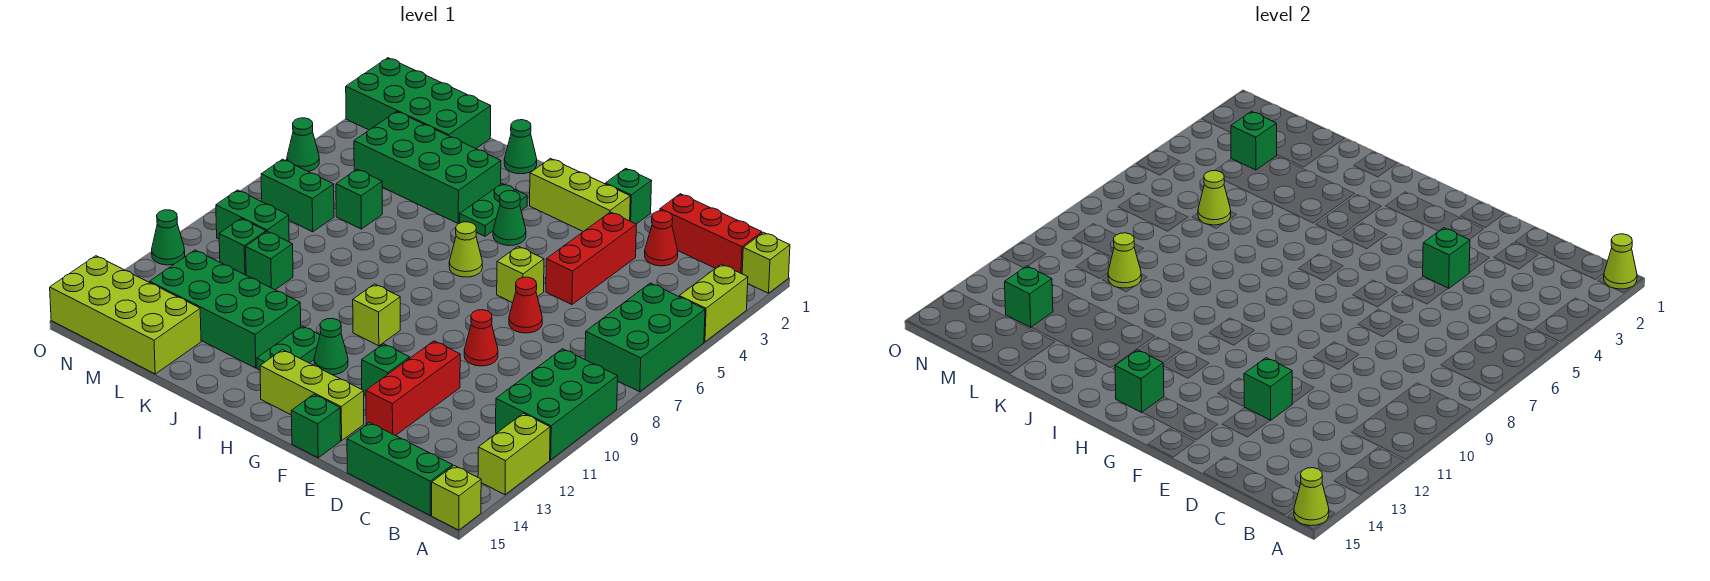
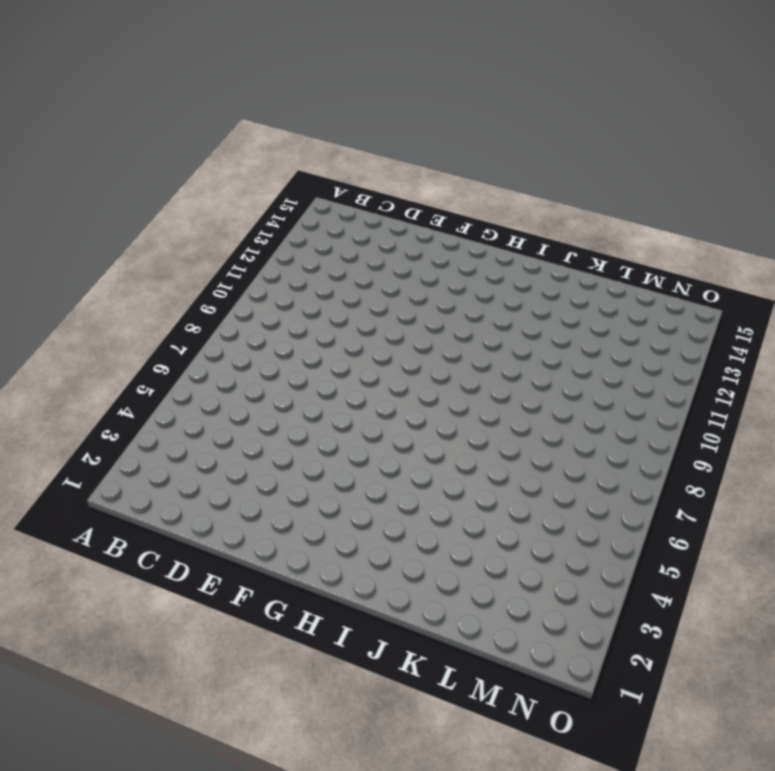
none -> lime 1x1 brick [742,232,790,293]
none -> lime 1x2 brick [679,264,748,342]
none -> green 2x3 brick [585,283,705,392]
none -> green 2x3 brick [496,349,618,460]

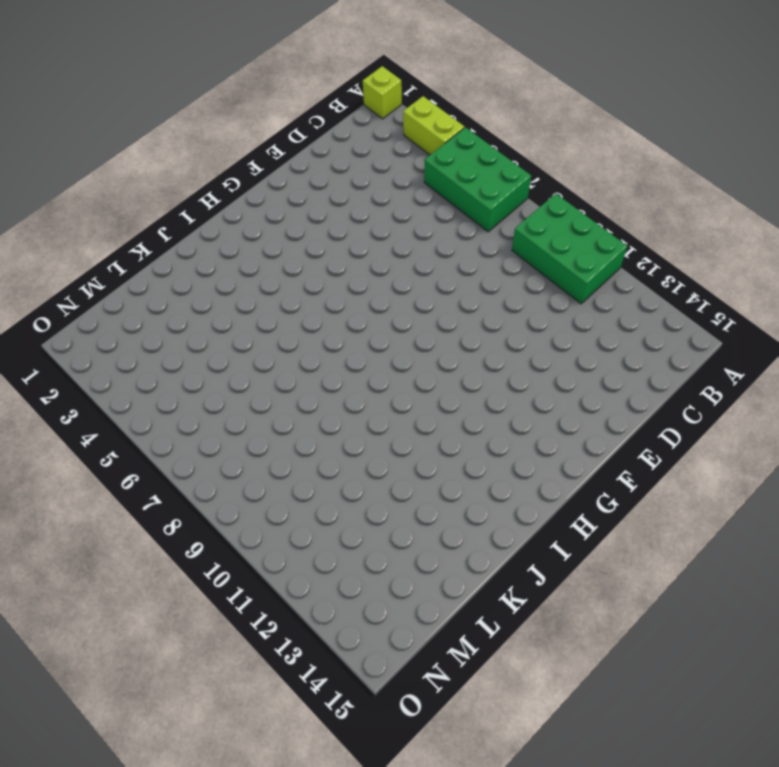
none -> lime 1x2 brick [478,413,550,495]
none -> lime 1x1 brick [432,466,481,530]
none -> red 1x3 brick [660,194,762,274]
none -> green 1x3 brick [347,423,453,515]

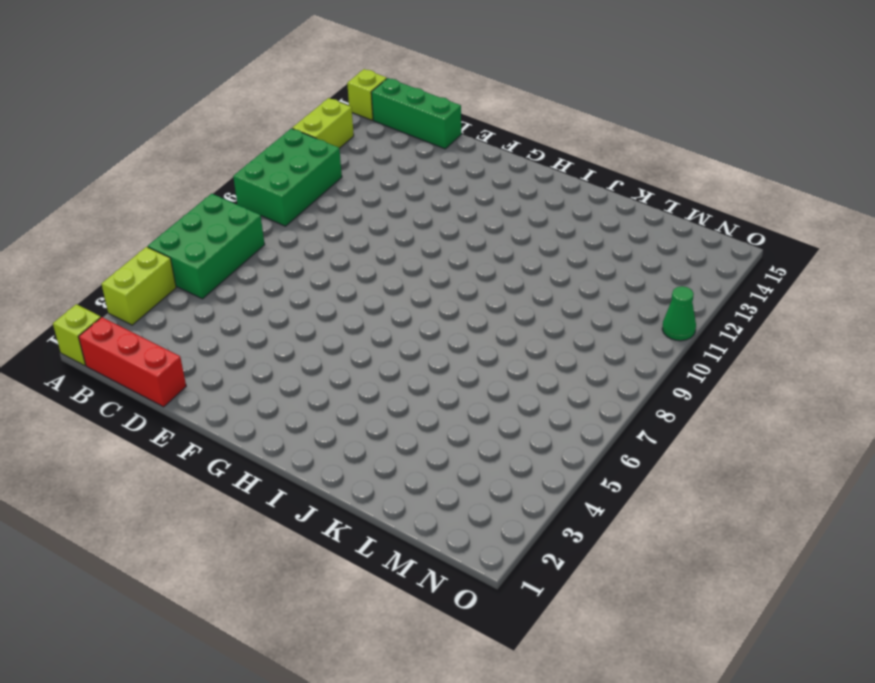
none -> red 1x1 cone [645,211,678,266]
none -> red 1x3 brick [546,212,636,305]
none -> red 1x1 cone [509,277,542,333]
none -> red 1x1 cone [464,310,498,366]

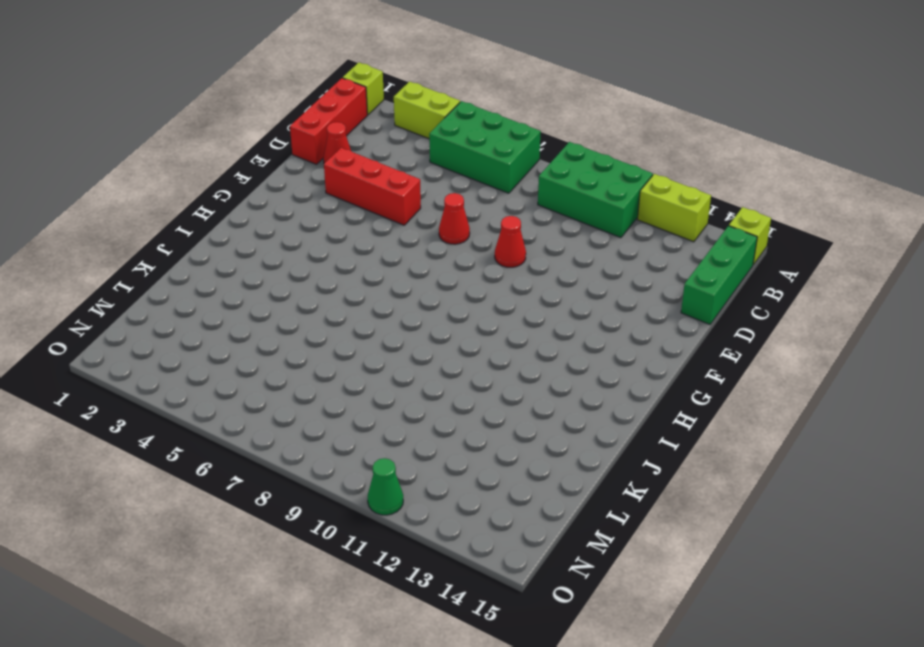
none -> red 1x3 brick [366,341,460,436]
none -> green 1x1 brick [605,168,652,224]
none -> lime 1x3 brick [530,159,630,231]
none -> lime 1x1 brick [497,247,544,303]

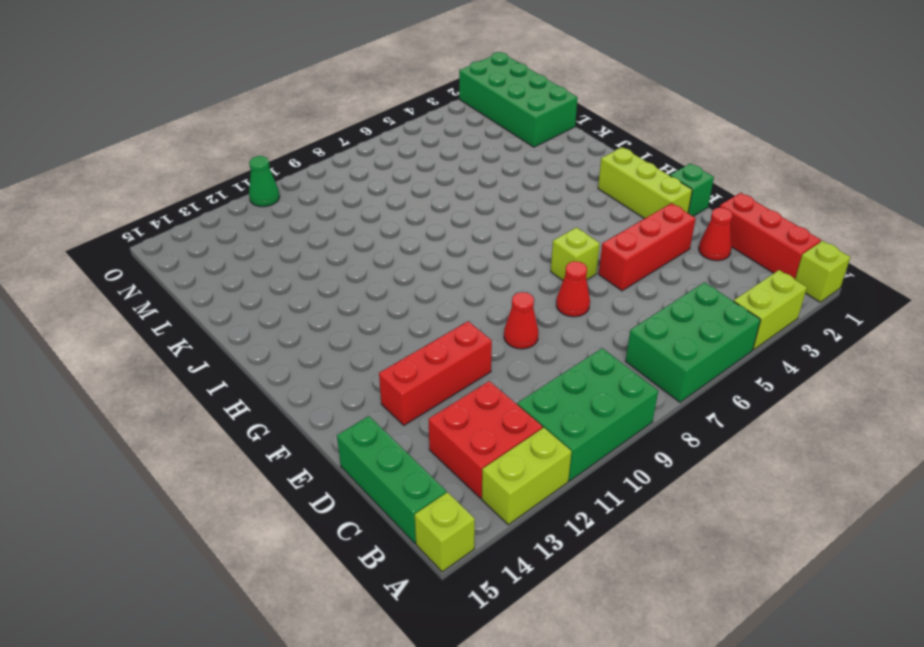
red 2x2 brick [428,381,543,498] -> none
none -> green 1x1 brick [362,344,410,395]
none -> lime 1x3 brick [260,350,364,441]
none -> green 1x1 brick [291,394,341,458]
none -> green 1x1 cone [493,191,526,246]

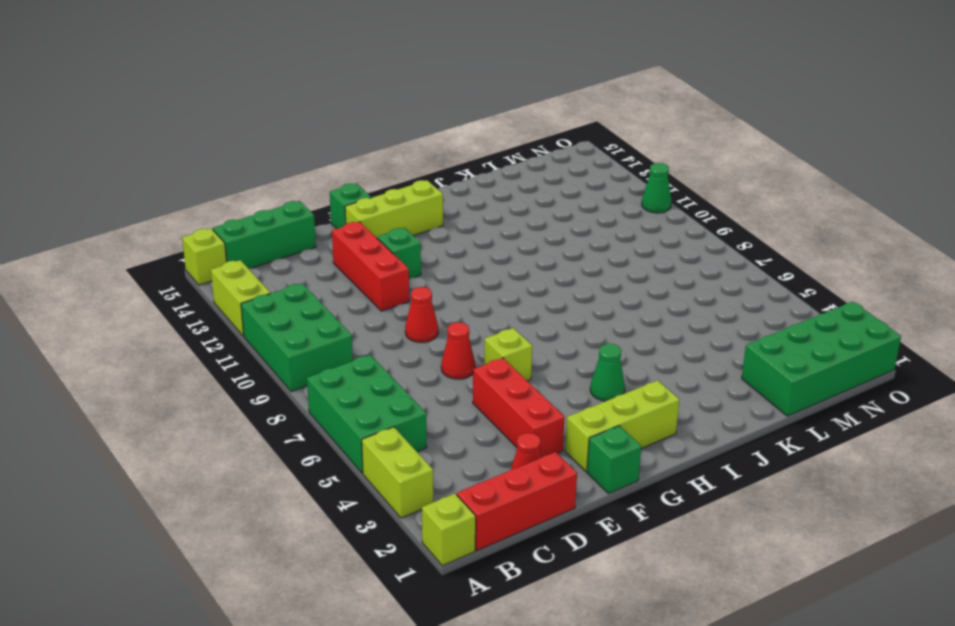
none -> lime 1x1 cone [449,222,482,277]
none -> lime 1x1 brick [353,284,400,346]
none -> green 1x1 cone [314,318,348,375]
none -> green 1x2 plate [460,184,527,236]

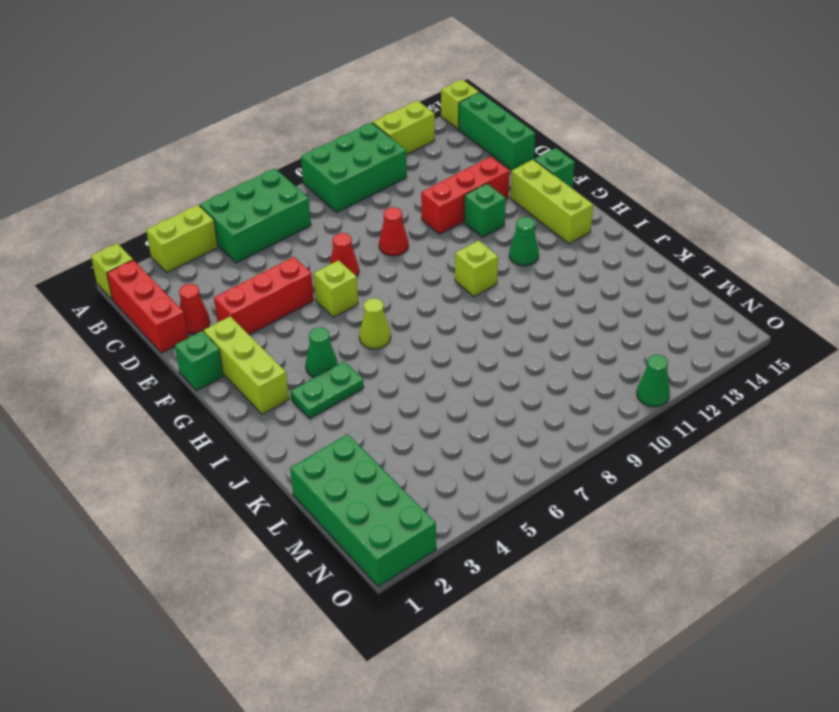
none -> green 1x2 plate [257,326,320,370]
none -> green 1x1 cone [504,120,537,174]
none -> green 2x4 brick [354,111,501,224]
none -> green 2x4 brick [150,250,301,368]

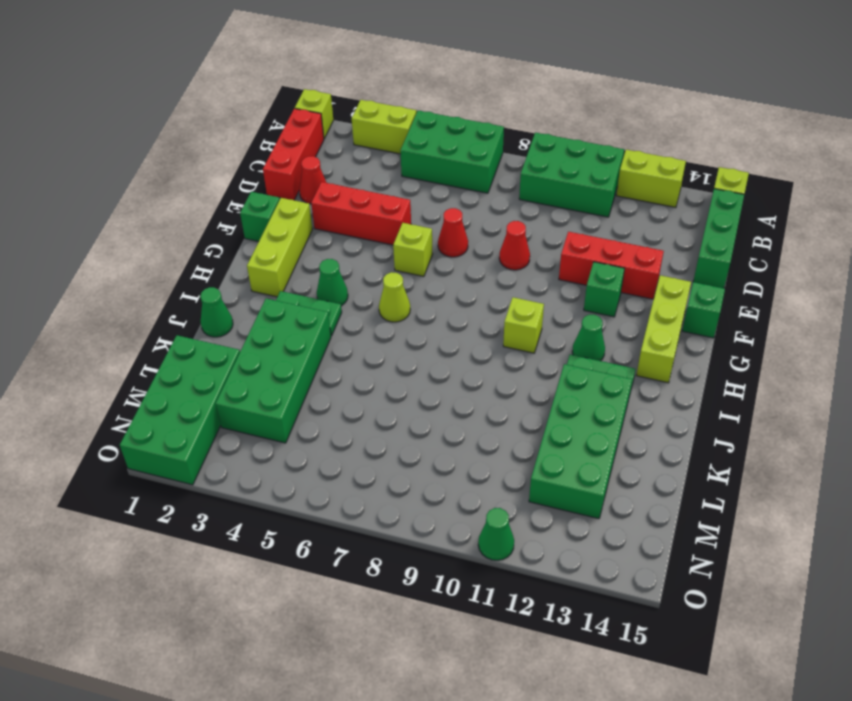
none -> green 1x1 brick [336,169,382,229]
none -> green 1x1 brick [246,231,293,290]
none -> lime 2x4 brick [50,256,201,374]
none -> green 1x2 brick [261,159,334,232]

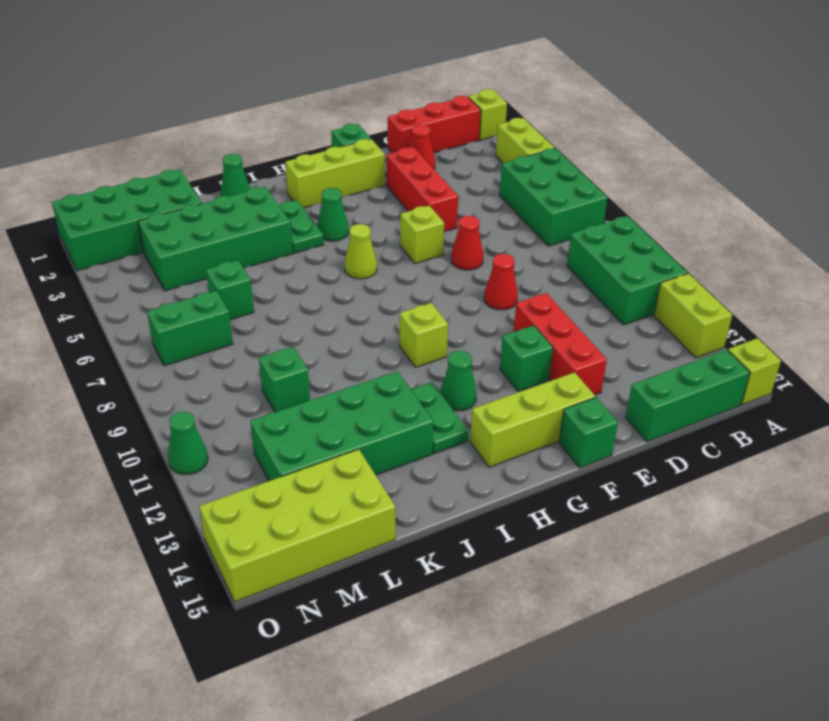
none -> green 1x2 brick [216,190,289,242]
none -> green 1x1 brick [219,219,266,275]
none -> green 1x1 cone [287,118,319,171]
none -> lime 1x1 cone [1604,234,1637,289]

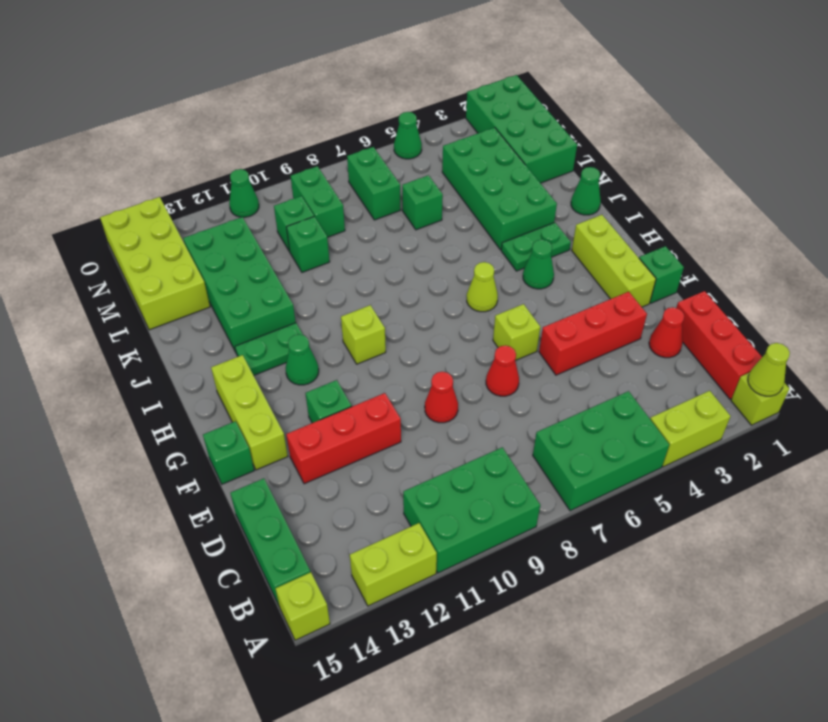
none -> lime 1x1 cone [1294,468,1329,526]
none -> green 1x1 brick [1423,228,1470,289]
none -> green 1x1 brick [1244,358,1292,421]
none -> green 1x1 brick [1115,350,1164,412]

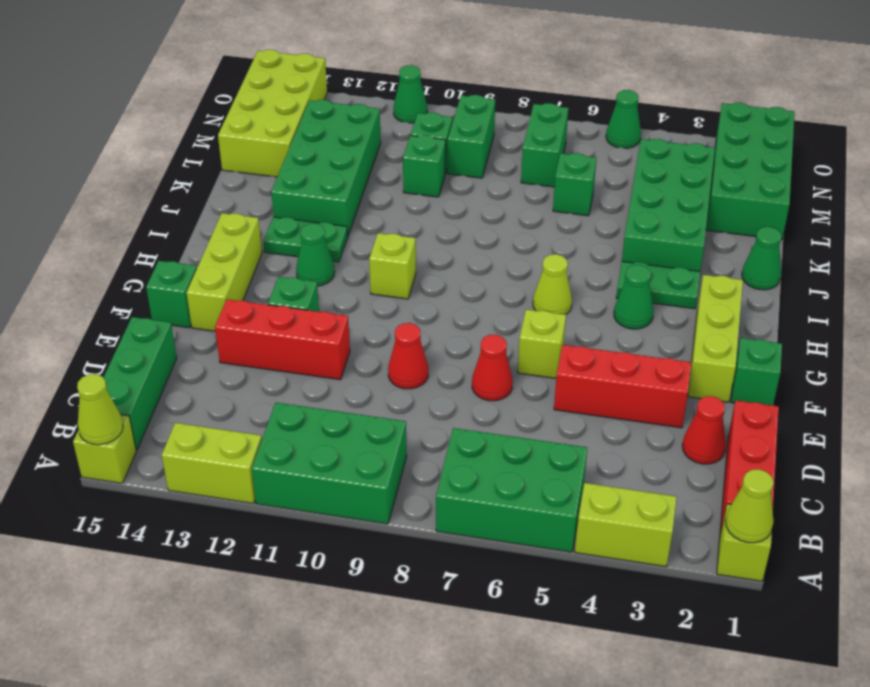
none -> green 1x1 brick [1423,228,1470,289]
none -> green 1x1 brick [1244,358,1292,421]
none -> green 1x1 brick [1115,350,1164,412]
none -> lime 1x1 cone [1198,171,1231,225]

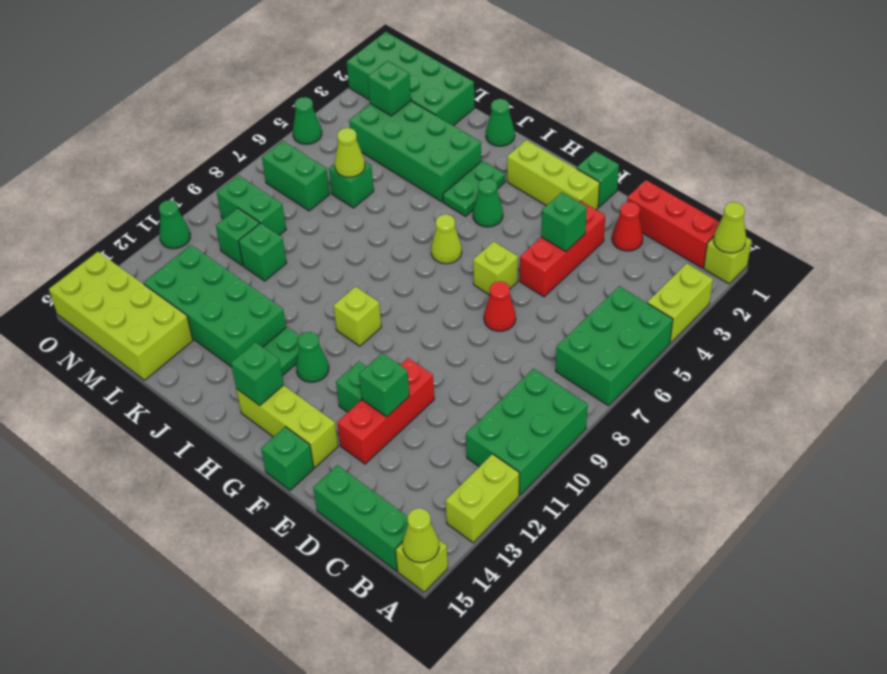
none -> red 1x1 cone [464,310,498,366]
none -> lime 1x1 cone [1108,233,1141,288]
none -> green 1x1 brick [1005,266,1053,327]

